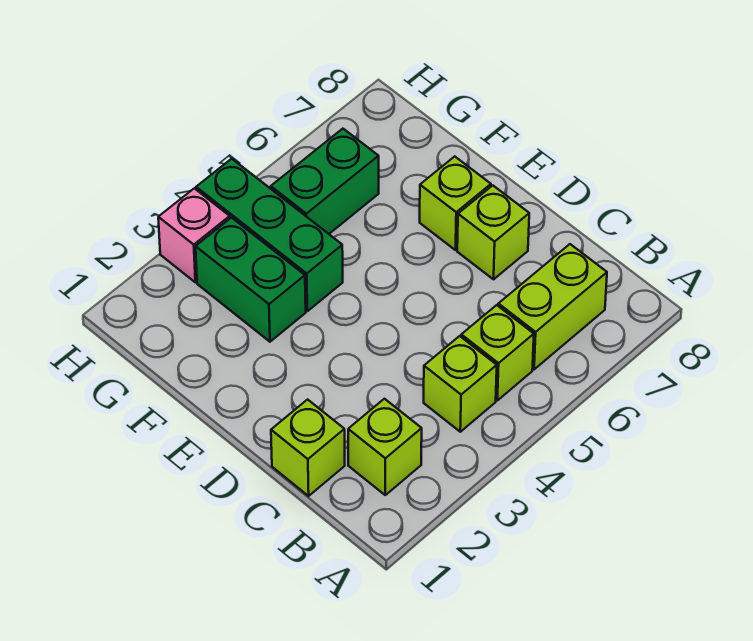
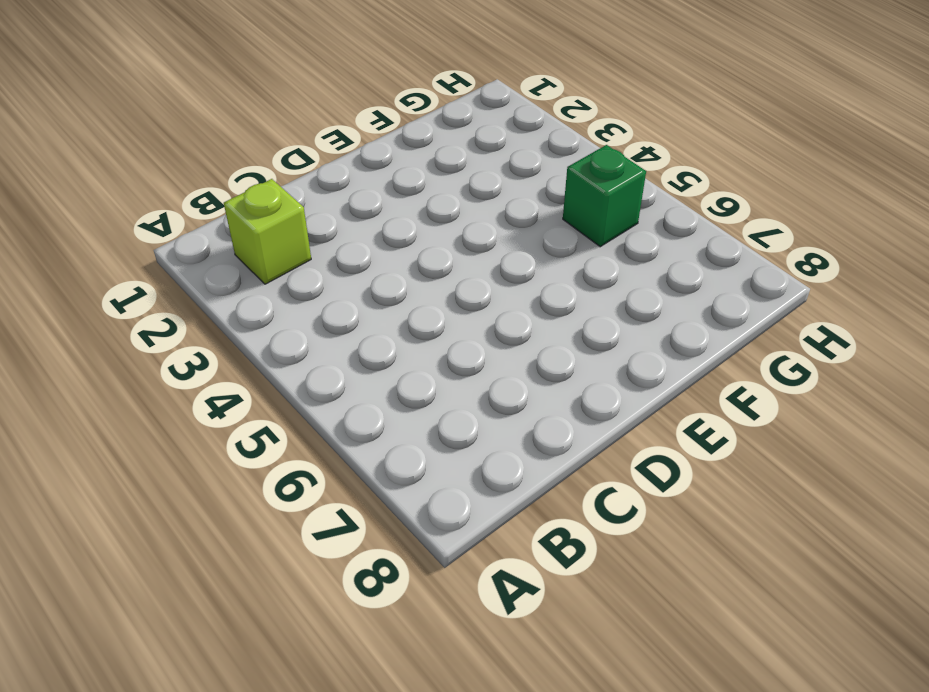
green 1x1 brick [563,145,646,247] -> green 1x2 brick [271,129,379,234]
none -> lime 1x1 brick [424,336,497,432]
none -> lime 1x1 brick [461,305,534,400]

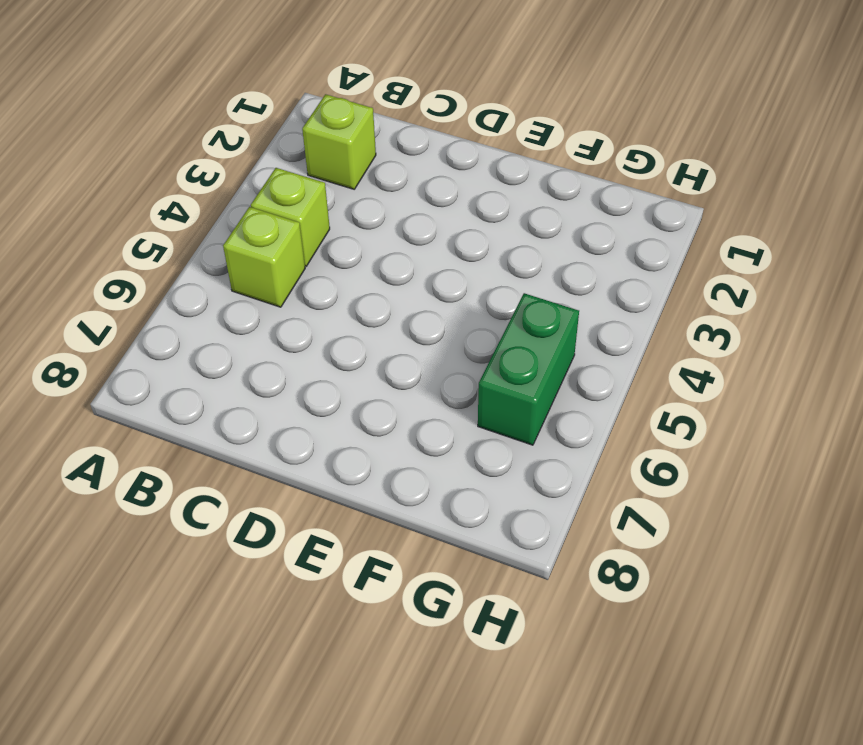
none -> lime 1x2 brick [498,244,607,369]
none -> lime 1x1 brick [271,400,345,496]

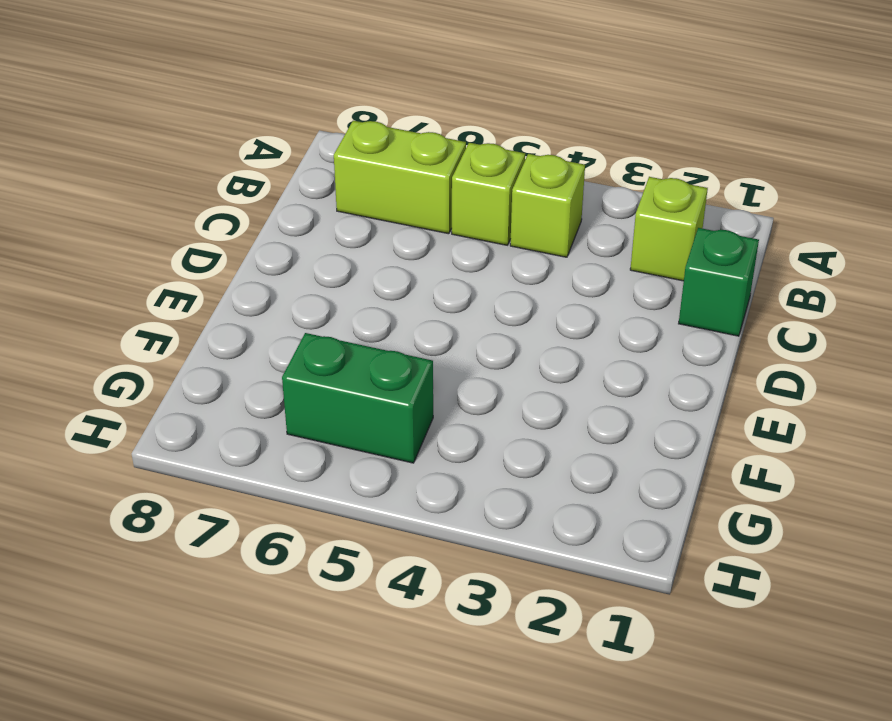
green 1x1 brick [679,228,759,336] -> lime 1x1 brick [271,400,345,496]
none -> lime 1x1 brick [457,186,529,279]
none -> lime 1x1 brick [420,156,491,250]

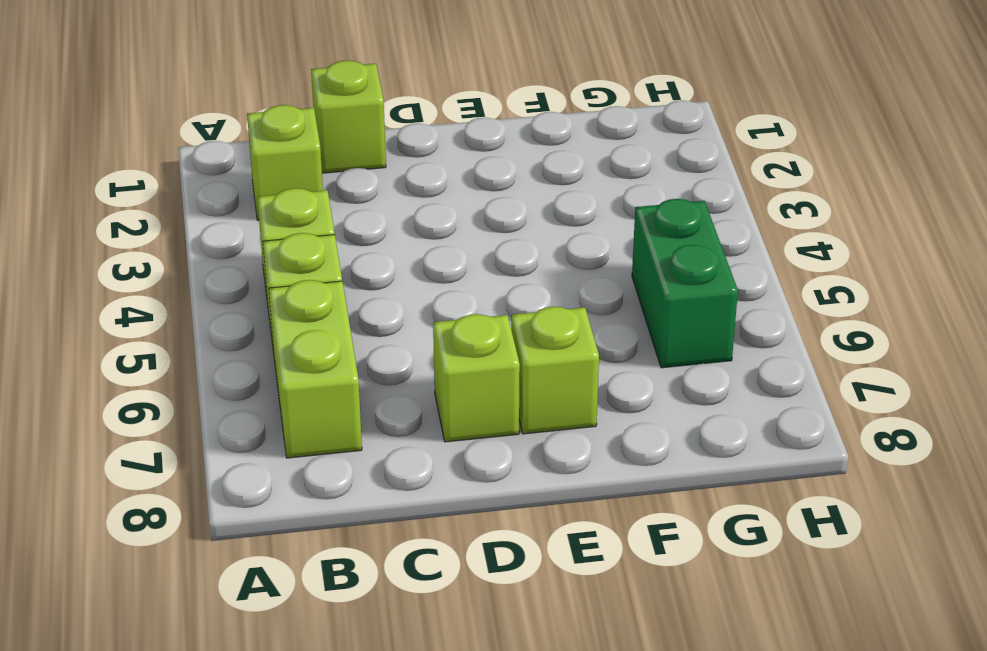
none -> green 1x2 brick [196,218,306,342]
none -> green 1x3 brick [196,159,343,311]

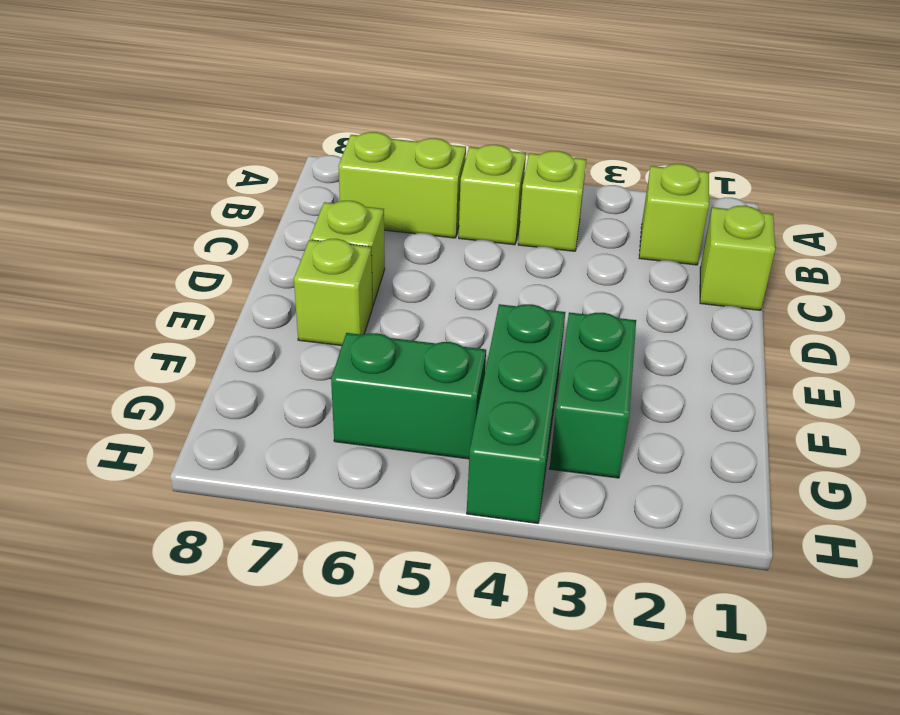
none -> pink 1x1 brick [158,188,230,282]

